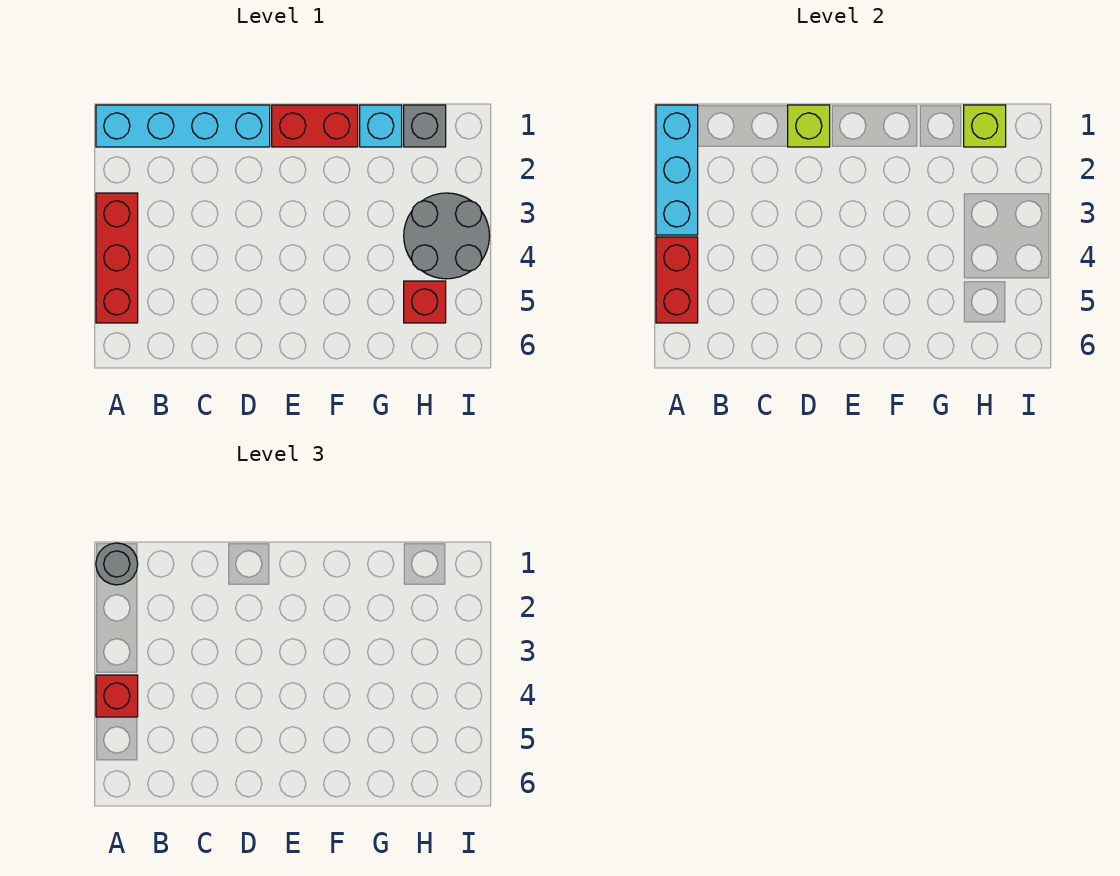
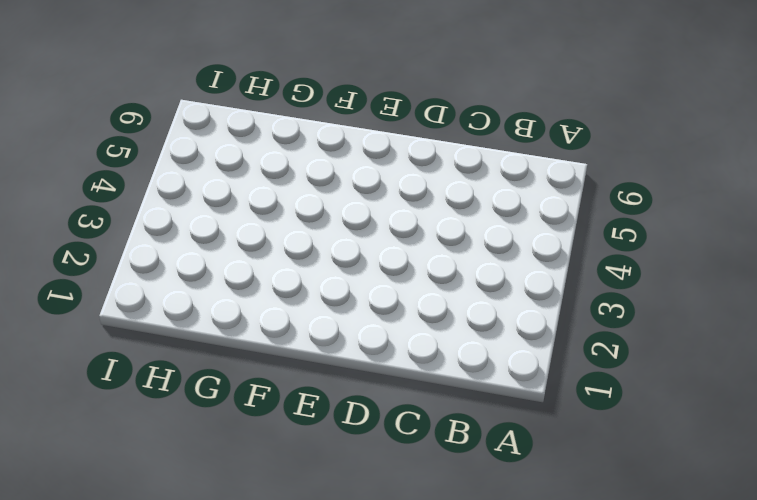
none -> cyan 1x4 brick [96,105,270,147]
none -> red 1x3 brick [96,193,138,323]
none -> red 1x2 brick [272,105,358,147]

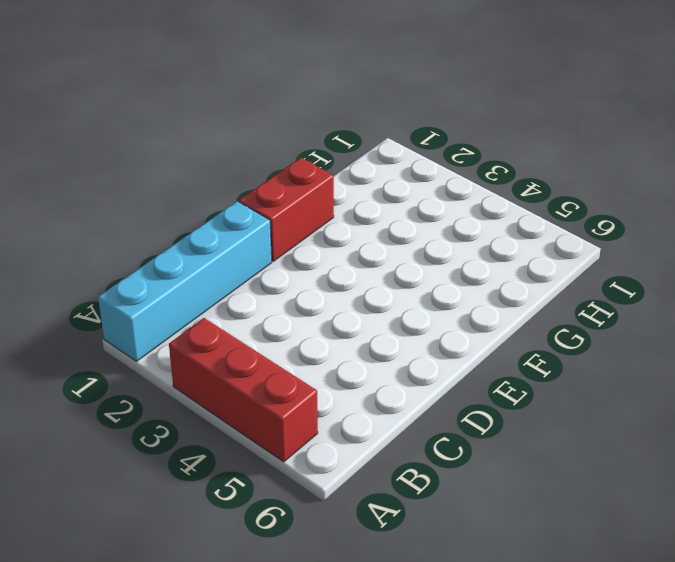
none -> cyan 1x1 brick [360,105,402,147]
none -> grey 1x1 brick [404,105,446,147]
none -> grey 2x2 round brick [404,193,490,279]

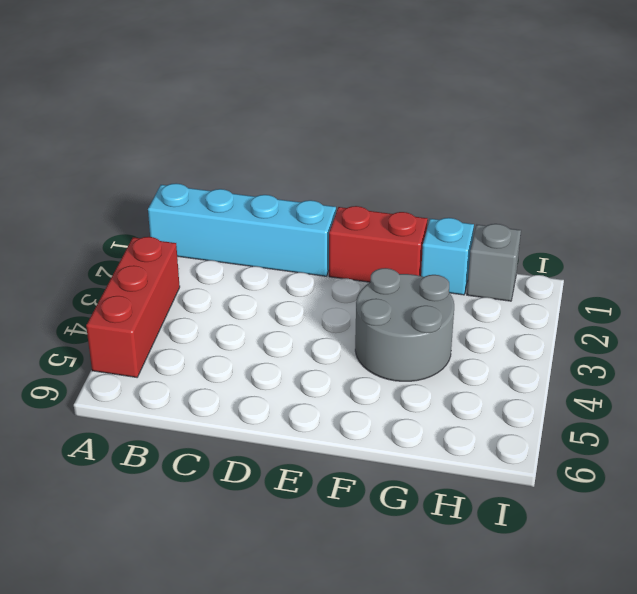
grey 2x2 round brick [355,268,454,381] -> grey 2x2 round brick moved to [404,193,490,279]
none -> red 1x1 brick [404,281,446,323]
none -> cyan 1x3 brick [656,105,698,235]
none -> red 1x2 brick [656,237,698,323]

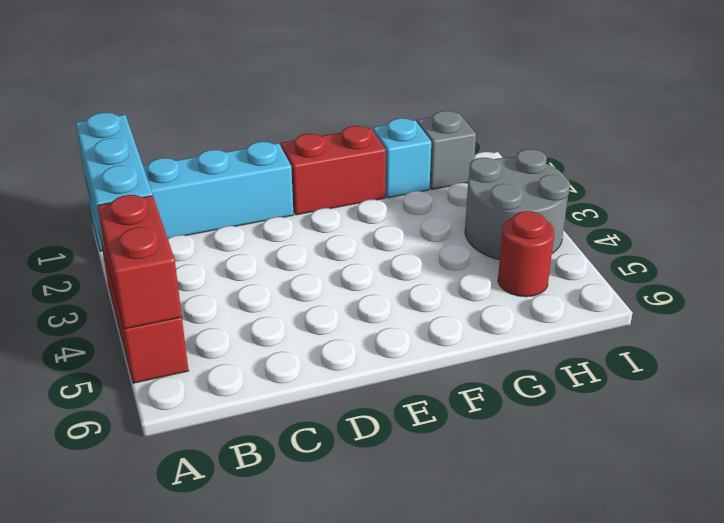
red 1x1 round brick [498,211,554,297] -> red 1x1 brick [404,281,446,323]
none -> lime 1x1 brick [788,105,830,147]
none -> lime 1x1 brick [964,105,1006,147]
none -> grey 1x1 round brick [96,543,138,585]

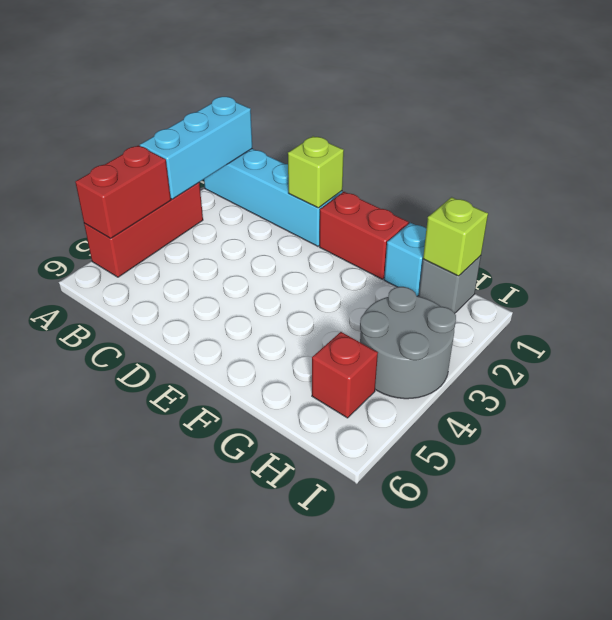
none -> grey 1x1 round brick [96,543,138,585]
none -> red 1x1 brick [96,675,138,717]

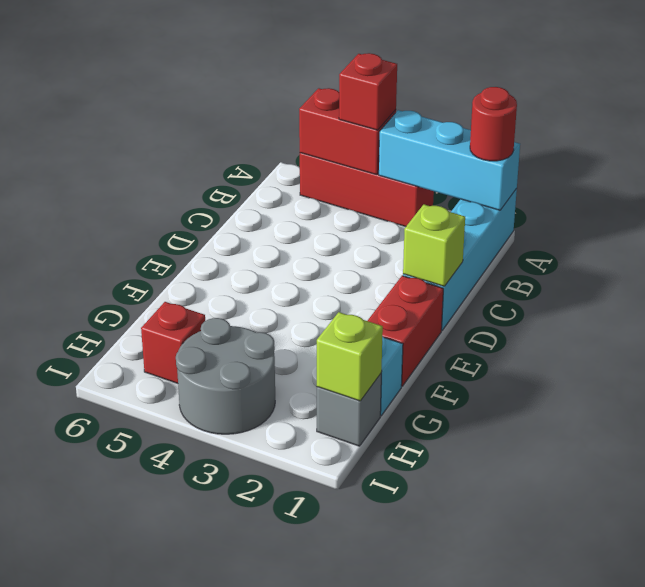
red 1x1 round brick [470,87,517,161] -> grey 1x1 round brick [96,543,138,585]

